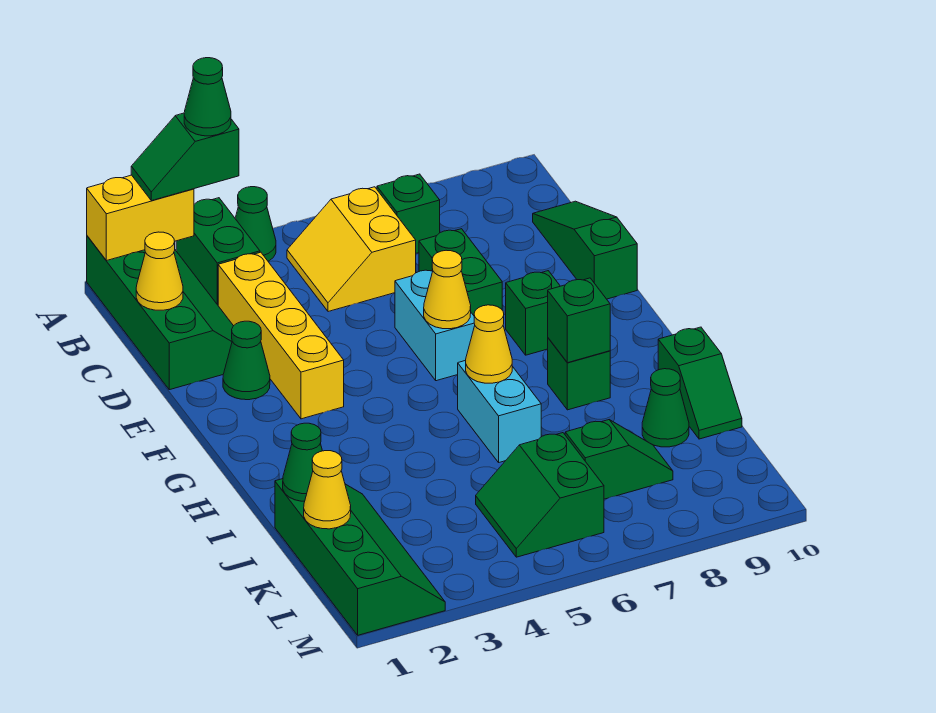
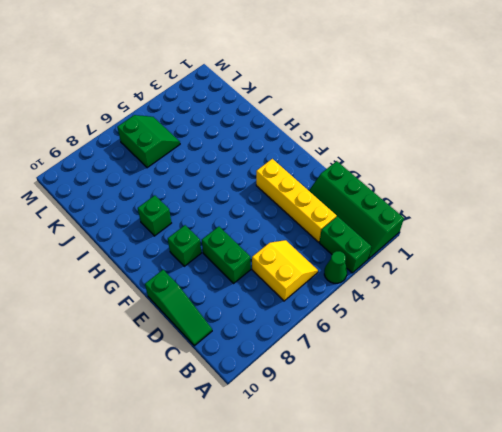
none -> green 1x1 brick [377,174,440,253]
none -> green 1x1 cone [223,321,270,400]
none -> cyan 1x2 brick [395,270,475,381]

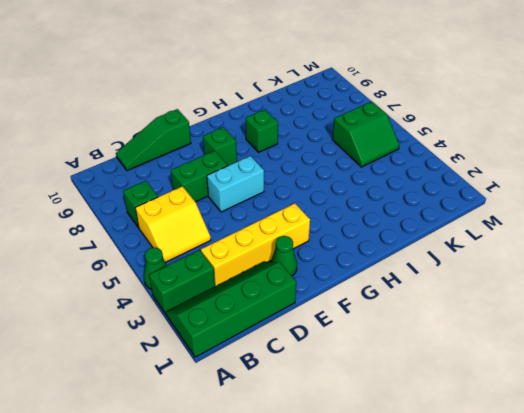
none -> cyan 1x2 brick [458,360,541,462]
none -> green 1x2 slope [658,327,742,439]
none -> green 2x4 slope [275,479,445,635]

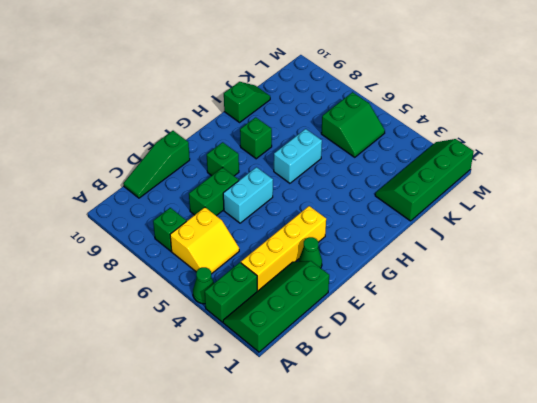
none -> green 1x1 cone [642,369,689,447]
none -> green 1x2 slope [565,420,673,499]
none -> yellow 1x2 brick [87,175,194,261]

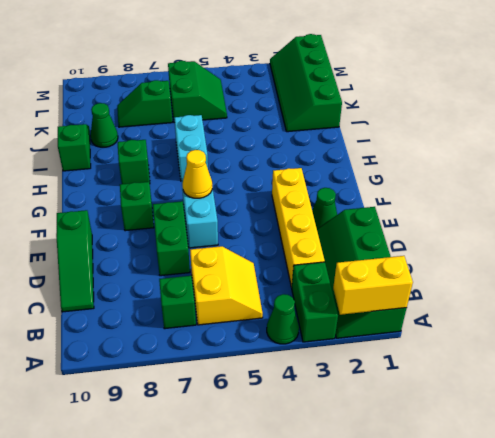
none -> yellow 1x1 cone [136,232,183,310]
none -> yellow 1x1 cone [466,305,512,383]
none -> green 1x1 brick [548,278,610,363]

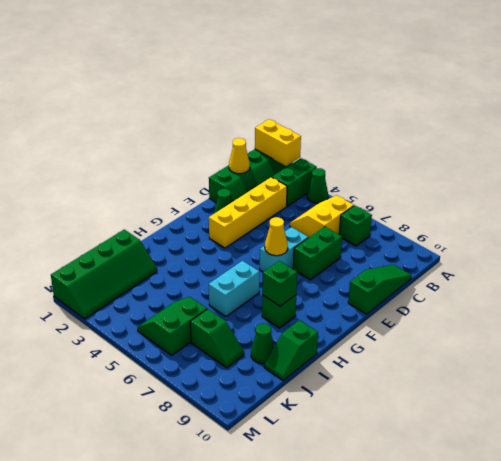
none -> green 1x1 brick [506,271,560,355]
none -> yellow 1x1 cone [466,305,512,383]
none -> green 1x1 cone [283,423,322,501]

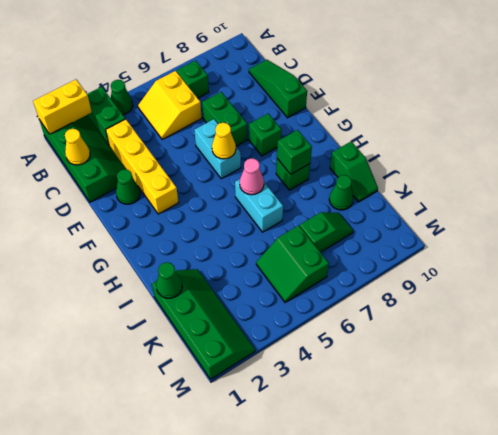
pink 1x1 cone [240,158,264,195] -> yellow 1x1 cone [466,305,512,383]
none -> yellow 1x1 cone [304,451,351,529]
none -> green 1x2 slope [131,113,239,201]
none -> green 1x1 cone [184,58,231,136]

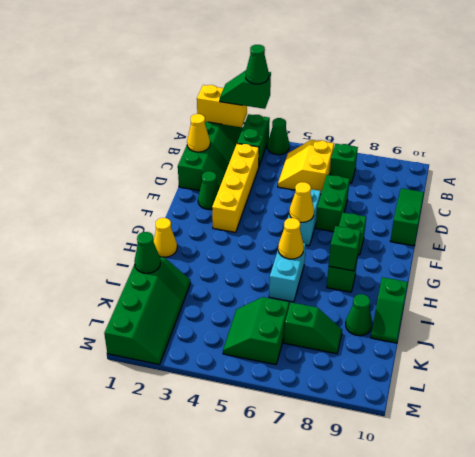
yellow 1x1 cone [154,218,177,257] -> yellow 1x1 cone moved to [304,451,351,529]

